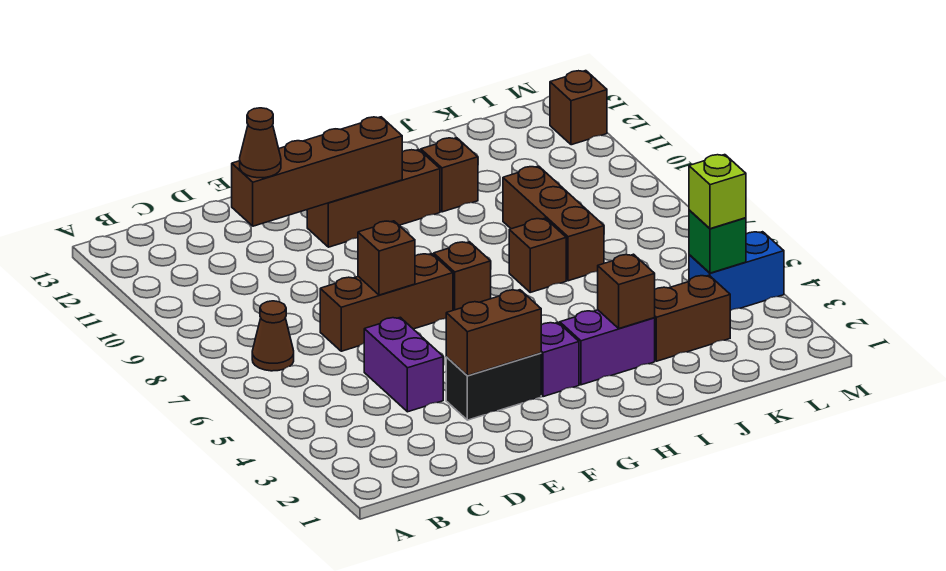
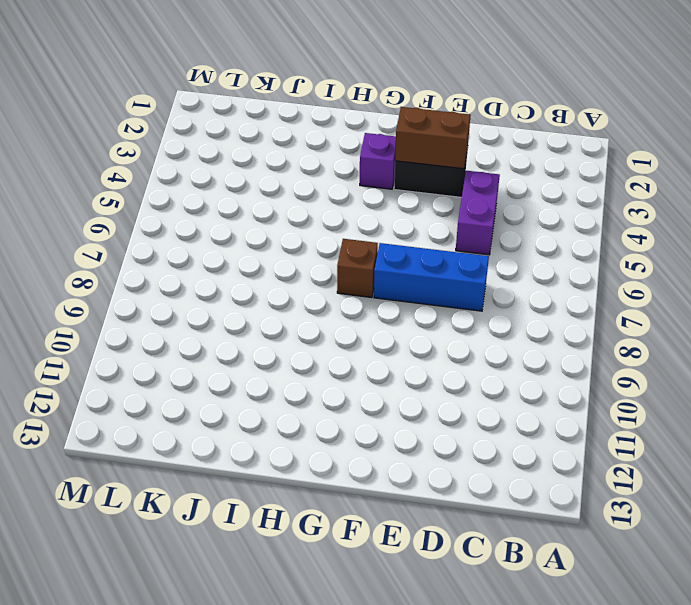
blue 1x3 brick [374,243,489,311] -> brown 1x3 brick [320,254,453,351]
none -> brown 1x1 cone [252,301,294,371]
none -> brown 1x3 brick [307,149,440,247]
none -> purple 1x2 brick [560,310,655,385]

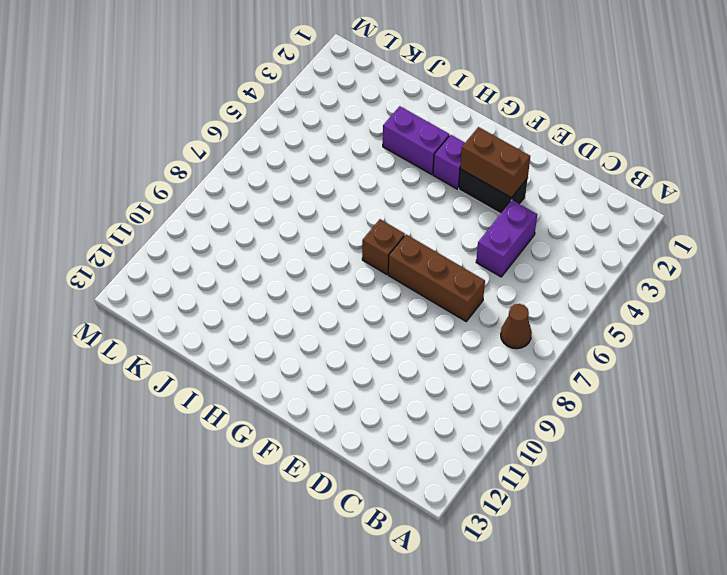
none -> brown 1x3 brick [307,149,440,247]
none -> brown 1x1 brick [509,218,566,292]
none -> brown 1x1 brick [421,138,478,212]

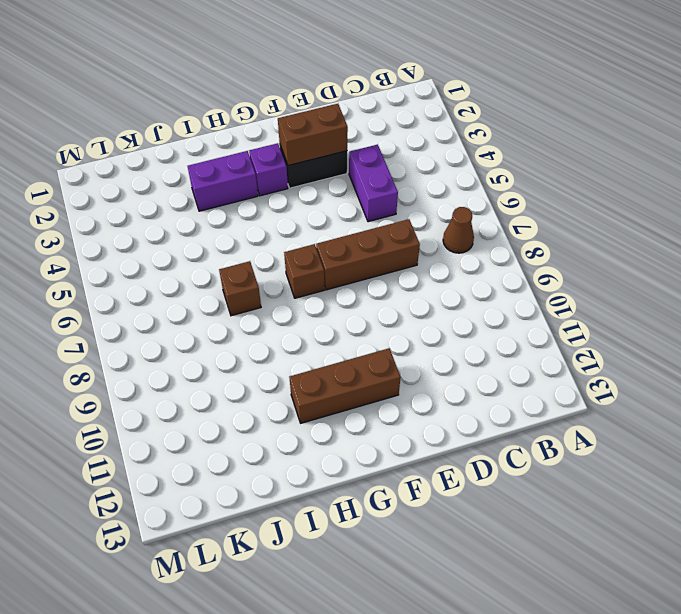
none -> brown 1x1 brick [421,138,478,212]
none -> brown 1x2 brick [655,275,730,361]
none -> brown 1x3 brick [503,166,604,281]

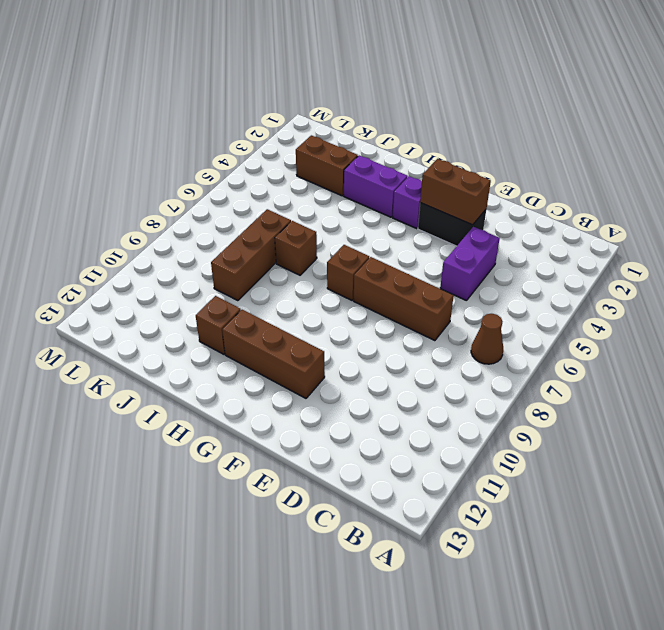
none -> blue 1x2 brick [689,232,784,311]
none -> brown 1x1 brick [550,71,607,145]
none -> brown 1x4 brick [232,117,402,226]

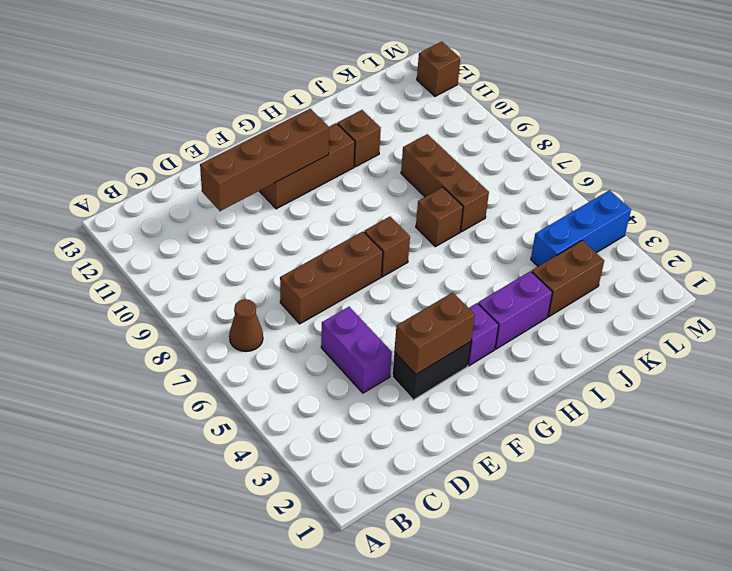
blue 1x3 brick [531,190,631,266] -> blue 1x2 brick [689,232,784,311]
none -> brown 1x1 brick [358,221,415,295]
none -> brown 1x1 brick [598,254,655,328]
none -> green 1x1 brick [689,210,746,273]

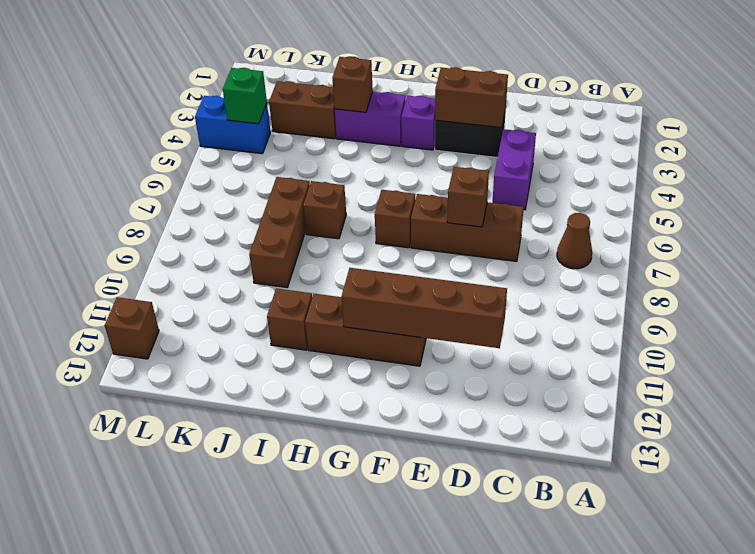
none -> brown 1x1 cone [240,108,281,178]
none -> lime 1x1 brick [689,155,746,229]

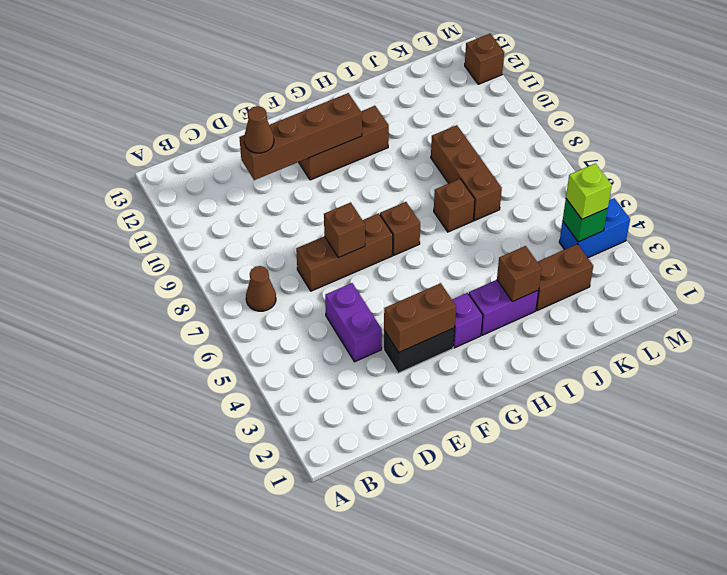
none -> brown 1x1 brick [421,138,478,212]

